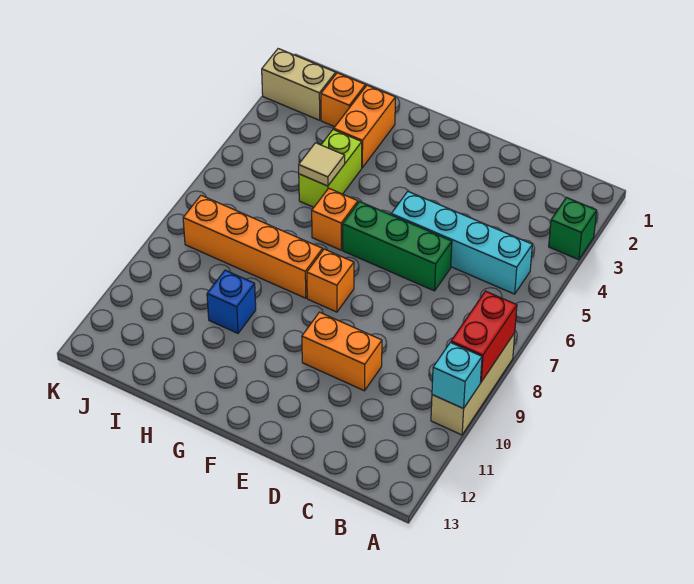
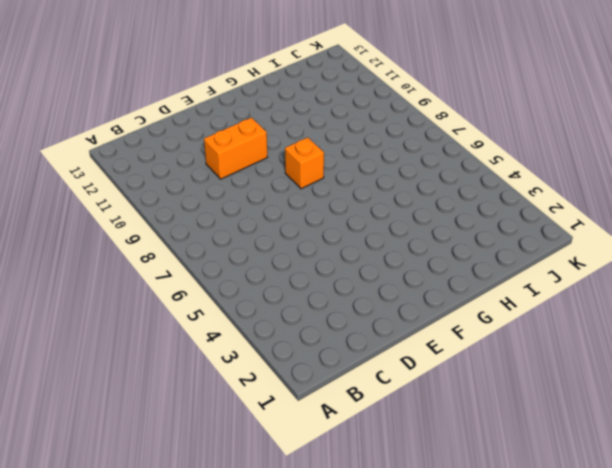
none -> green 1x1 brick [549,198,597,260]
none -> tan 1x3 brick [431,333,515,435]
none -> cyan 1x4 brick [391,192,532,294]

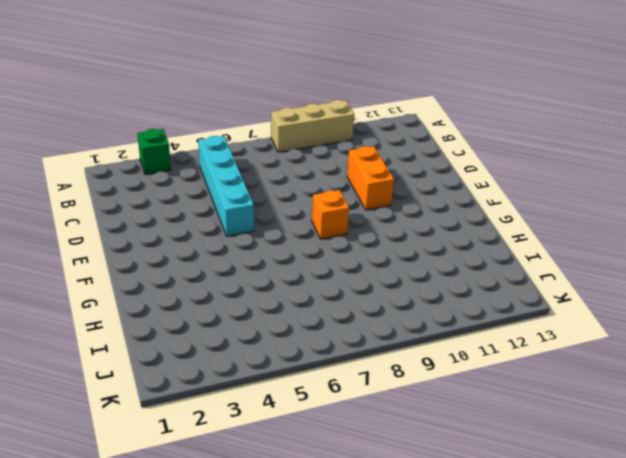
none -> green 1x3 brick [343,202,452,291]
none -> orange 1x1 brick [312,188,358,250]
none -> orange 1x4 brick [183,195,323,298]

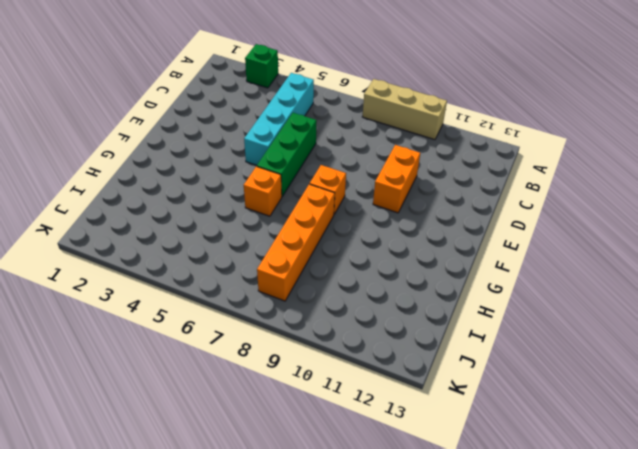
none -> orange 1x2 brick [334,85,395,168]
none -> lime 1x2 brick [299,130,362,207]
none -> blue 1x1 brick [207,270,256,333]

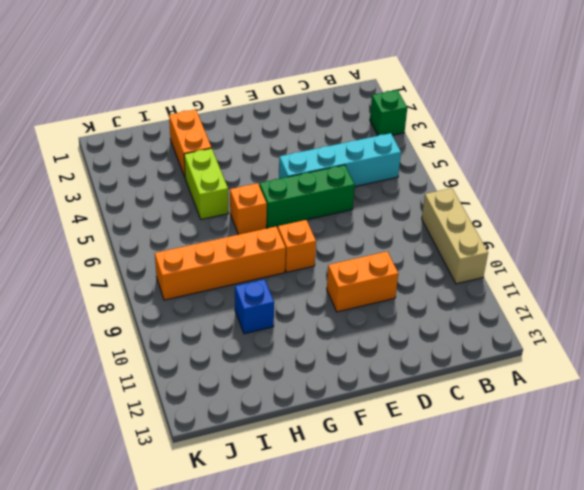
none -> orange 1x1 brick [321,73,365,127]
none -> tan 1x2 brick [262,49,336,120]
none -> red 1x2 brick [451,291,517,382]

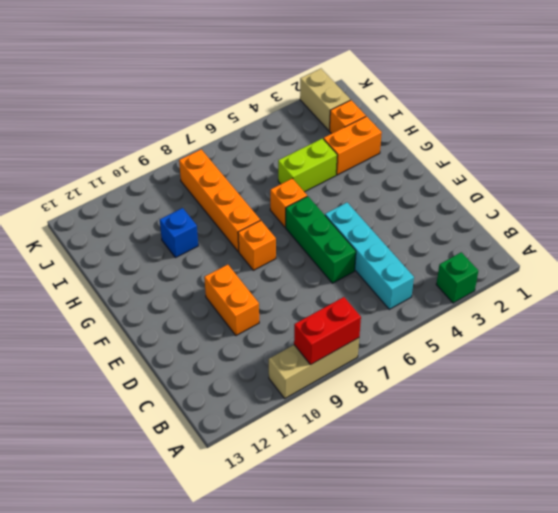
none -> cyan 1x1 brick [432,342,482,409]
none -> tan 1x1 tile [299,143,345,186]

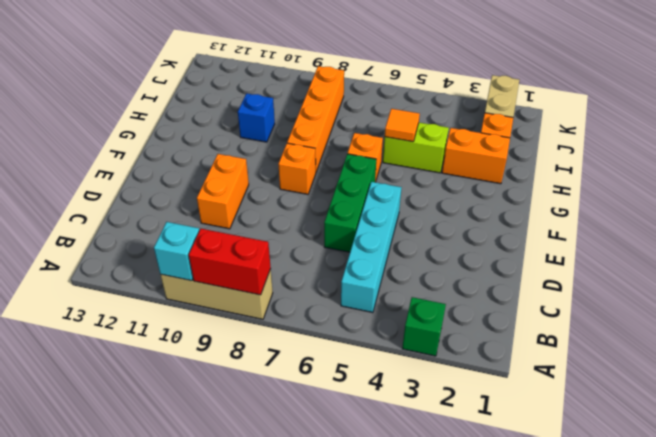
orange 1x1 tile [385,109,420,142] -> tan 1x1 tile [299,143,345,186]

